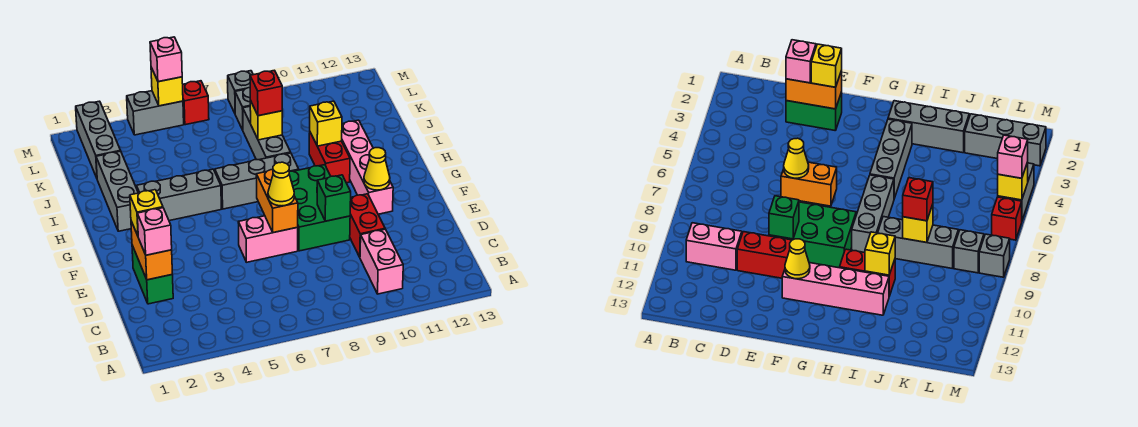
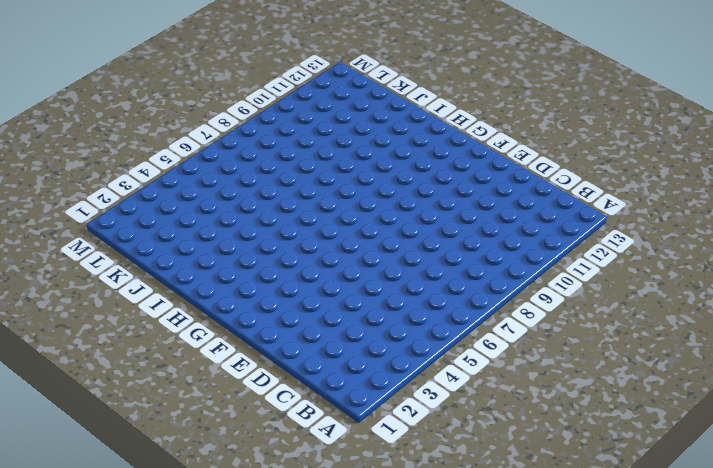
none -> pink 1x2 brick [360,229,403,294]
none -> green 1x2 brick [132,245,173,304]
none -> red 1x2 brick [350,194,385,257]

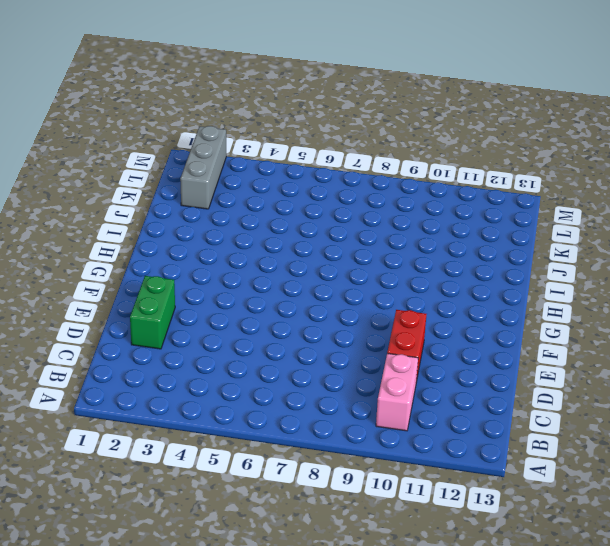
none -> pink 1x2 brick [238,216,298,262]
none -> green 2x3 brick [289,165,350,251]
none -> pink 1x4 brick [342,120,393,214]

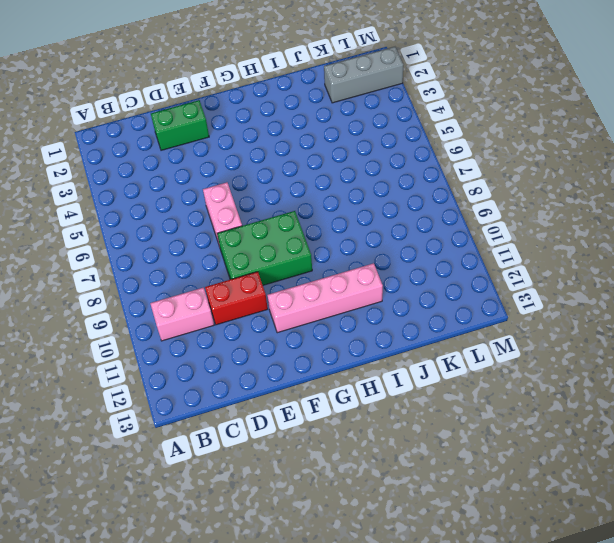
none -> grey 1x3 brick [96,151,138,231]
none -> grey 1x3 brick [137,169,221,221]
none -> grey 1x3 brick [215,153,299,209]

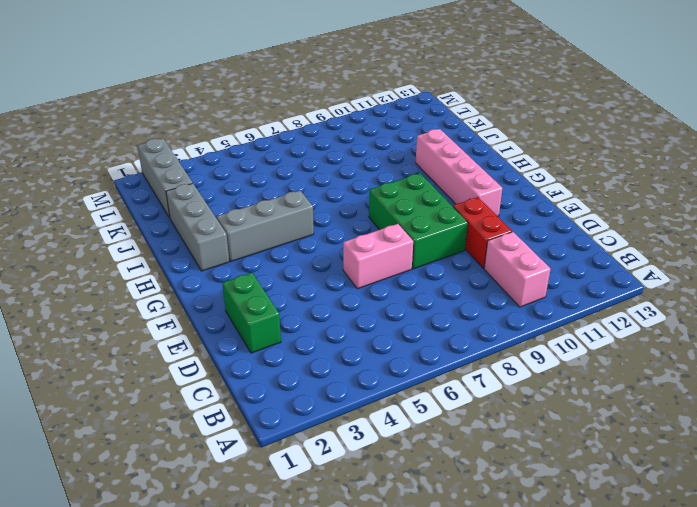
none -> grey 1x3 brick [215,153,299,209]
none -> red 1x2 brick [309,132,350,183]
none -> grey 1x3 brick [243,106,291,160]

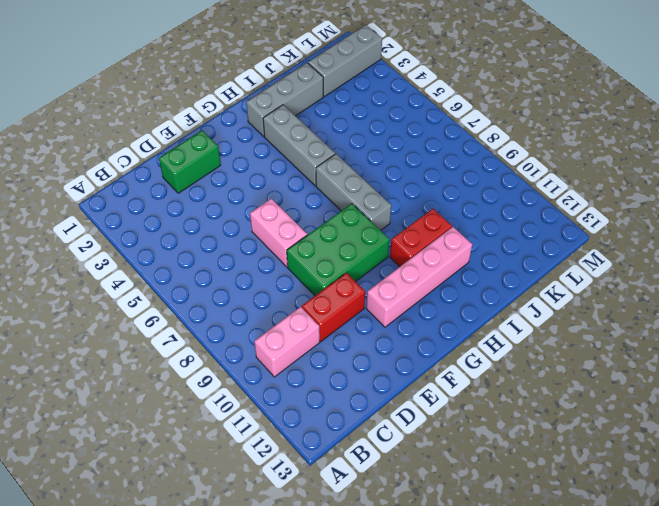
none -> grey 1x3 brick [243,106,291,160]
none -> grey 1x1 brick [235,88,251,130]
none -> grey 1x2 brick [127,91,184,135]

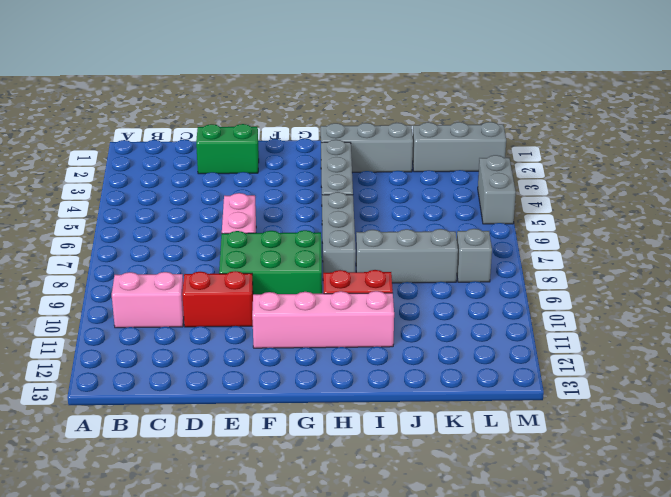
none -> red 1x1 brick [183,81,209,125]
none -> grey 1x1 brick [228,71,253,113]
none -> orange 1x2 brick [131,221,172,280]

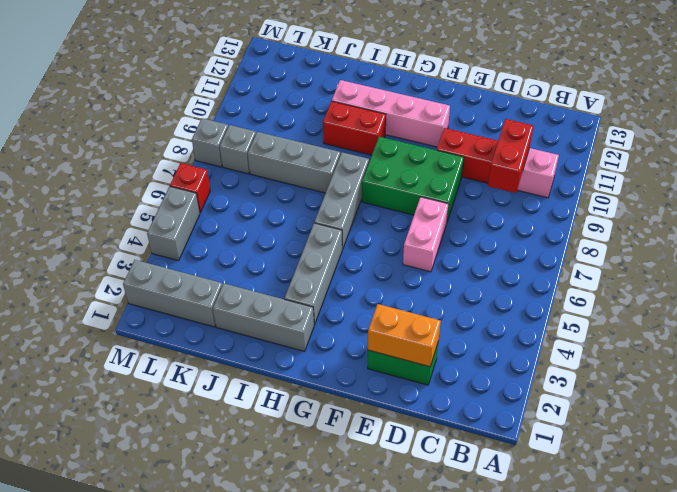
red 1x2 brick [488,119,533,193] -> none
none -> orange 1x2 brick [256,170,298,233]
none -> green 1x1 brick [317,175,351,221]
none -> yellow 1x1 cone [364,148,390,190]

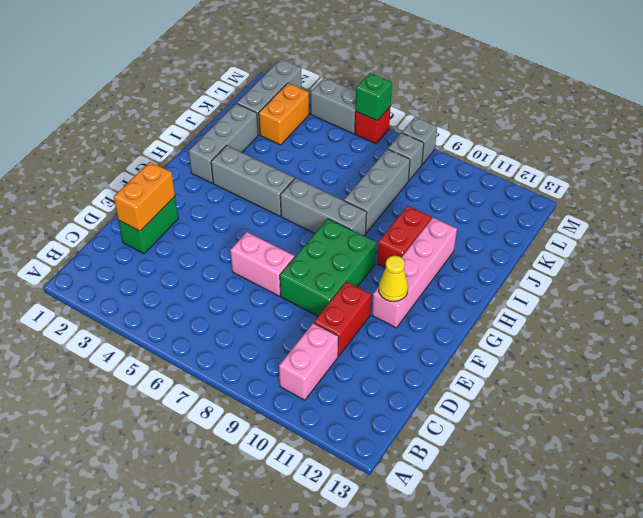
orange 1x2 brick [259,83,309,145] -> orange 1x2 brick moved to [256,170,298,233]
green 1x1 brick [356,73,392,121] -> green 1x1 brick moved to [317,175,351,221]
none -> yellow 1x1 brick [310,101,342,146]
none -> yellow 1x1 brick [250,101,282,140]
none -> yellow 1x1 brick [151,67,183,106]

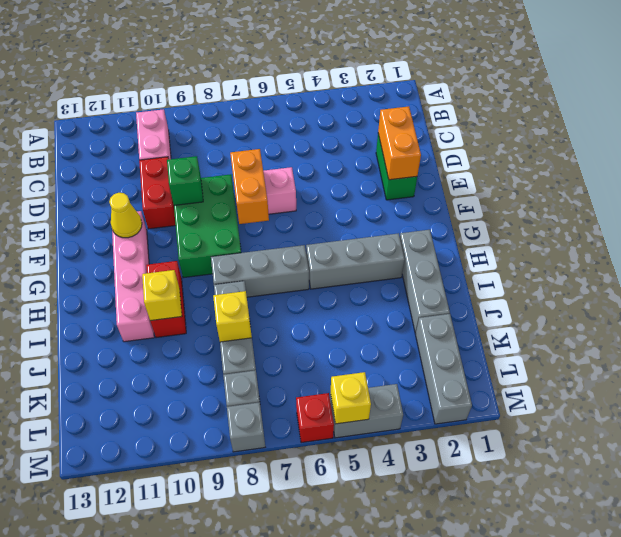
none -> pink 1x1 brick [137,208,172,255]
none -> yellow 1x1 brick [130,190,163,236]
none -> yellow 1x1 cone [268,162,294,206]

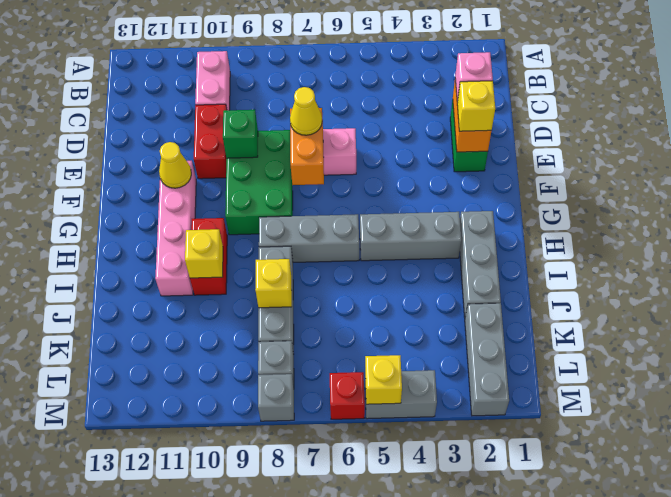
none -> red 1x1 brick [250,70,282,116]
none -> pink 1x1 brick [150,37,182,82]

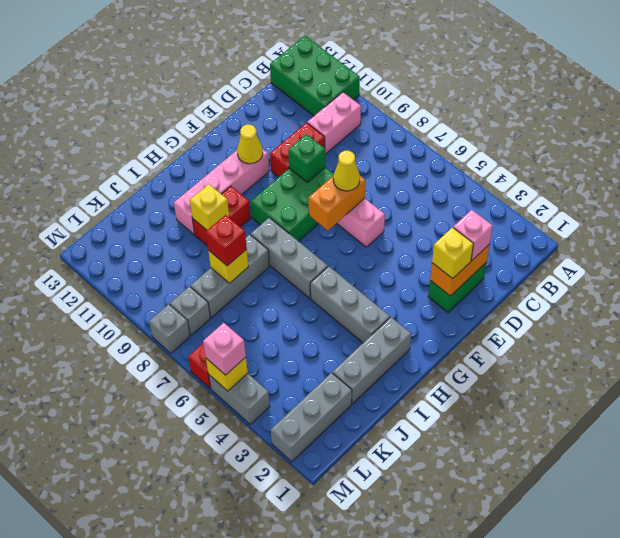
green 2x3 brick [270,36,360,116] -> none

